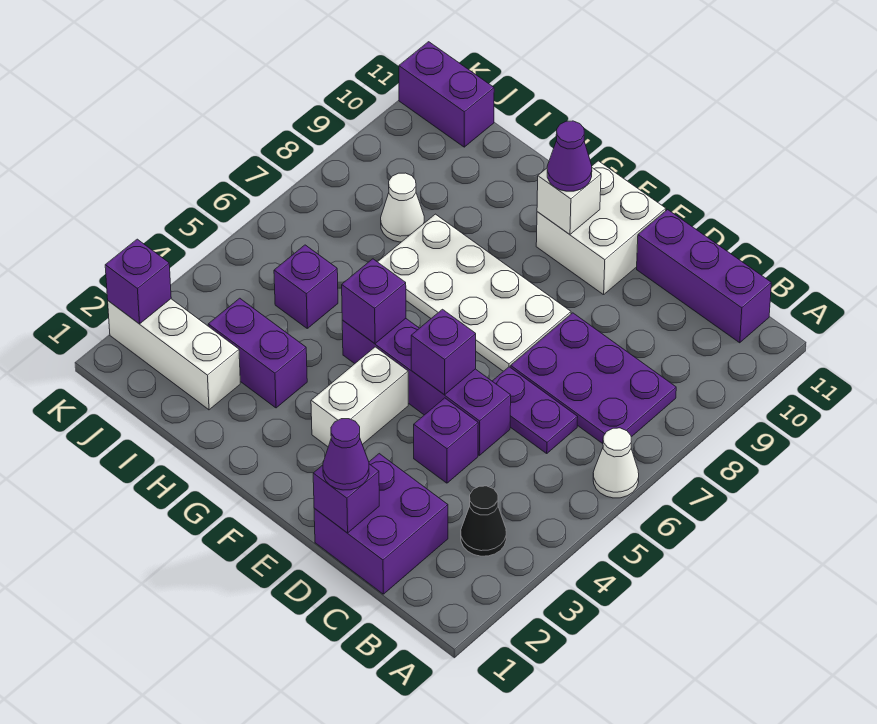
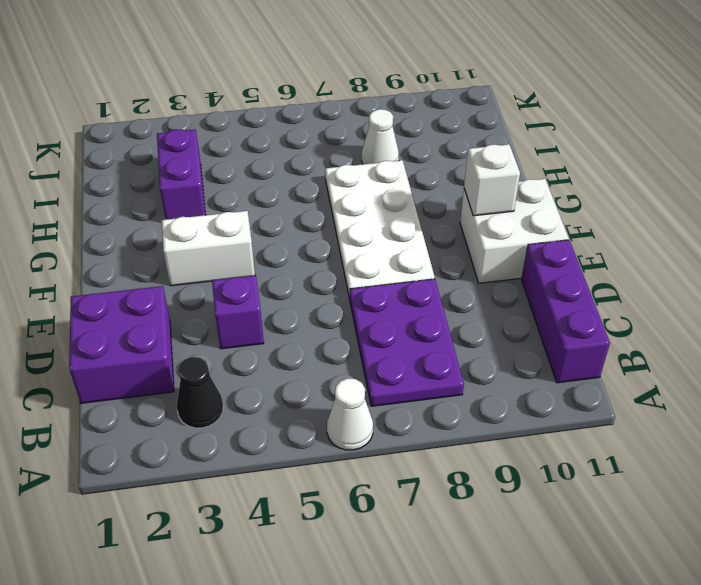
none -> purple 1x2 plate [492,367,578,453]
none -> purple 1x4 brick [342,319,511,455]
none -> white 1x3 brick [108,299,240,410]

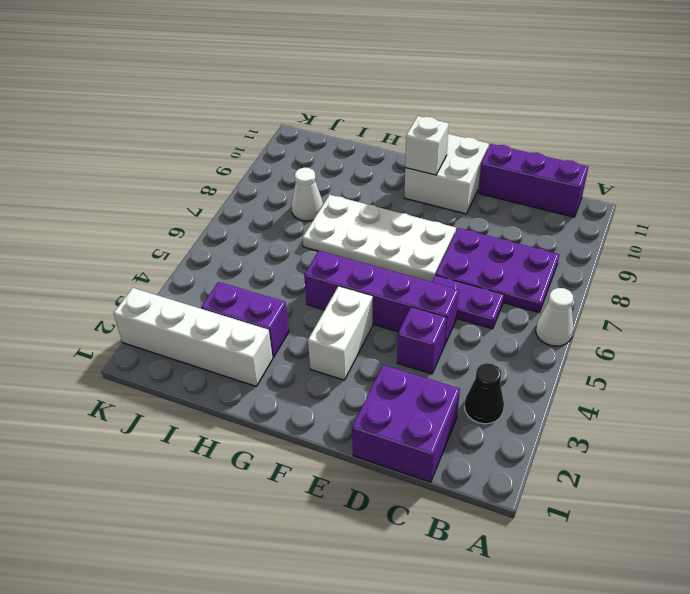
white 1x4 brick [113,288,273,386] -> white 1x3 brick [108,299,240,410]
none -> purple 1x1 brick [274,245,338,328]
none -> purple 1x2 brick [399,42,494,147]
none -> purple 1x1 brick [313,464,379,533]

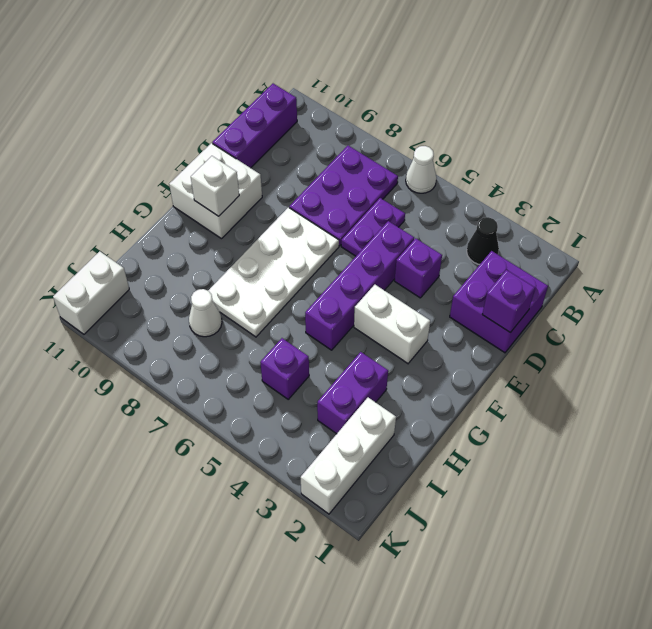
white 1x2 brick [53,251,129,334] -> purple 1x2 brick [399,42,494,147]
none -> purple 1x1 brick [411,309,476,395]
none -> purple 1x1 brick [342,259,406,344]
none -> purple 1x1 brick [105,239,171,324]

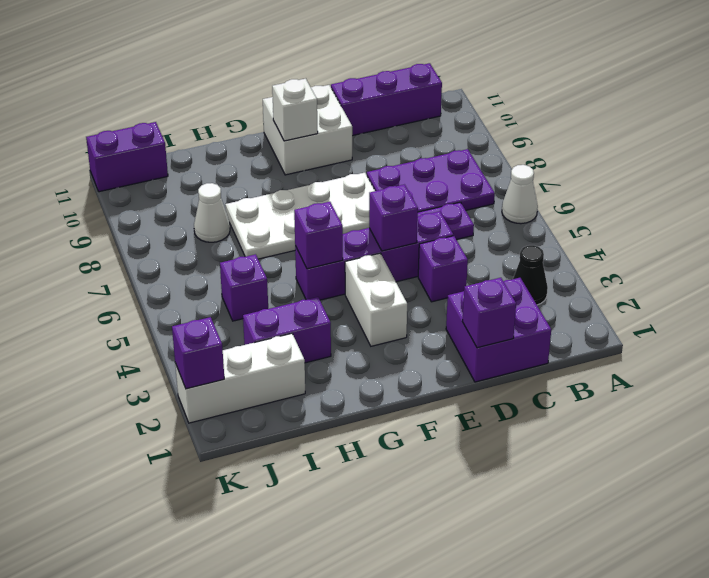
none -> purple 1x1 cone [323,419,369,490]
none -> purple 1x1 cone [547,121,592,191]

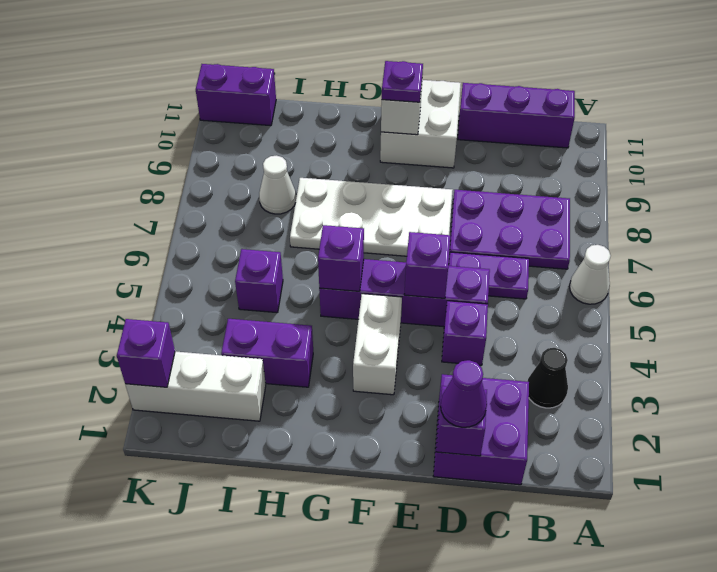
purple 1x1 plate [382,61,423,102] -> purple 1x1 cone [547,121,592,191]

